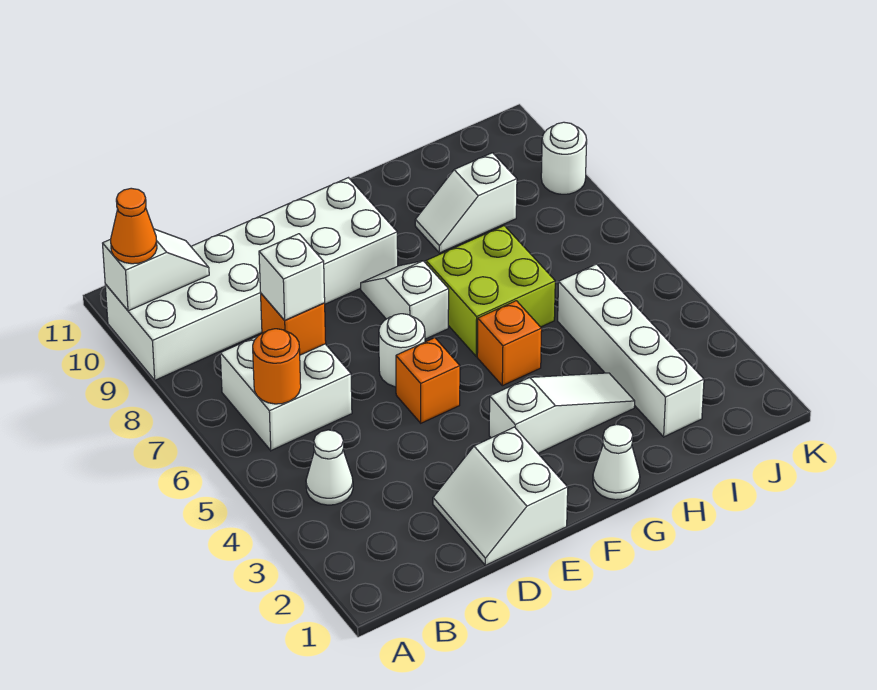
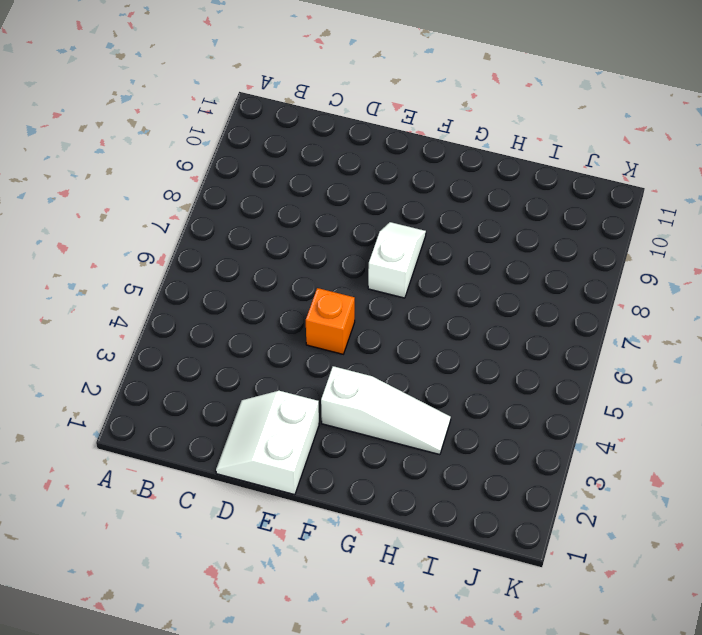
none -> white 2x6 brick [105,178,398,380]
none -> white 1x1 cone [306,430,353,505]
none -> white 2x2 brick [220,336,352,451]

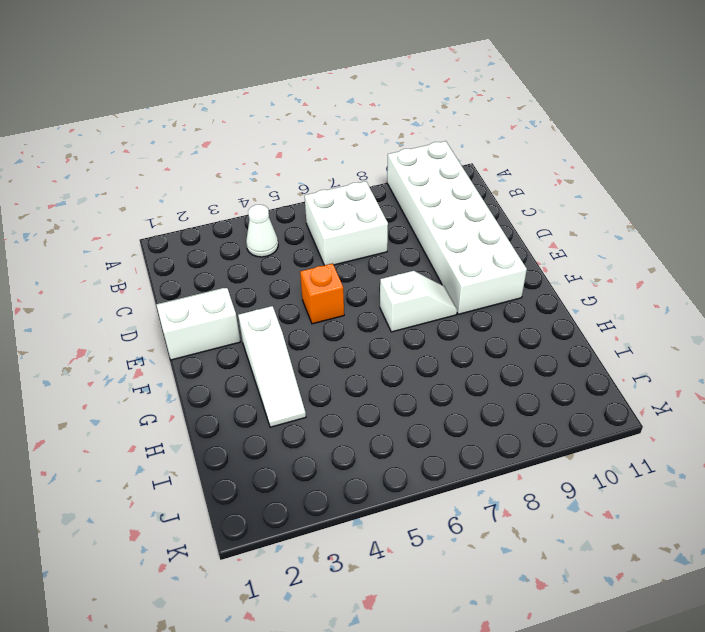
none -> white 1x1 round brick [379,314,425,387]
none -> white 1x1 cone [593,425,640,500]
none -> orange 1x1 brick [477,301,542,386]

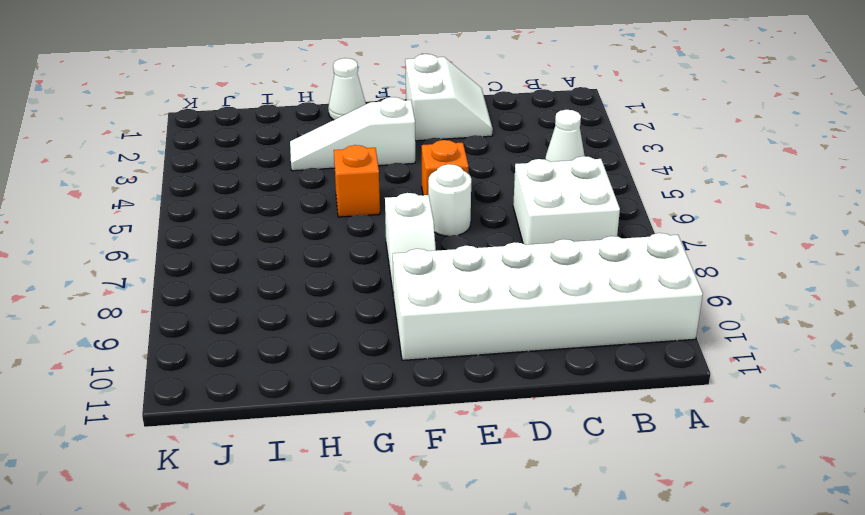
none -> lime 2x2 brick [426,226,555,356]
none -> white 1x2 slope [415,153,517,253]
none -> white 1x4 brick [558,264,704,437]

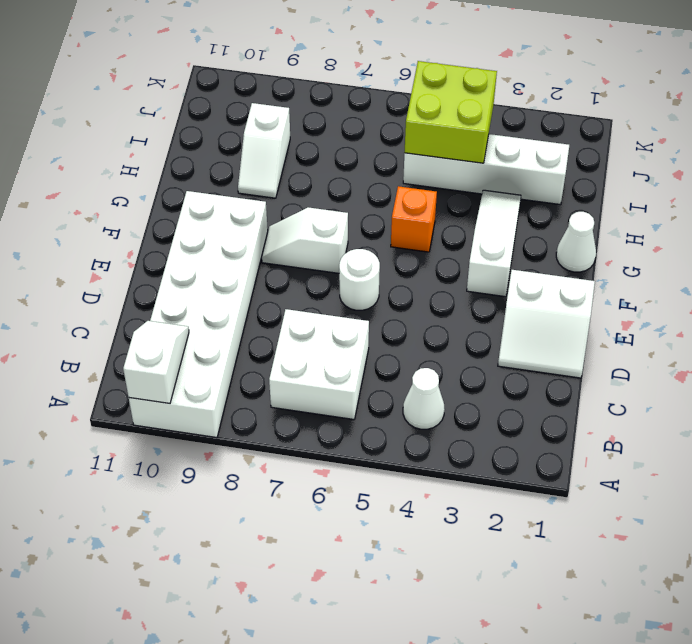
lime 2x2 brick [405,61,497,163] -> lime 2x2 brick moved to [426,226,555,356]
none -> orange 1x1 brick [396,338,460,423]
none -> white 1x1 round brick [541,122,587,194]
none -> orange 1x1 round brick [253,329,301,404]

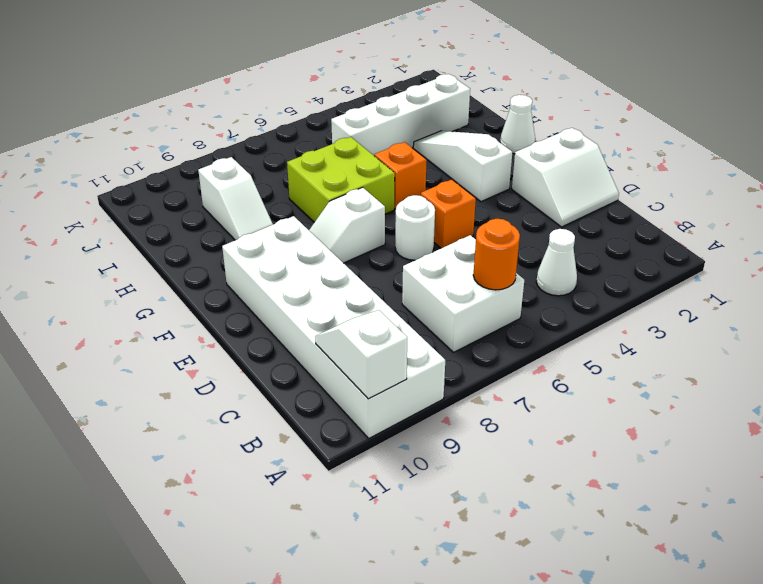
none -> white 1x1 round brick [541,122,587,194]
none -> orange 1x1 brick [261,294,326,355]
none -> orange 1x1 cone [111,188,157,264]

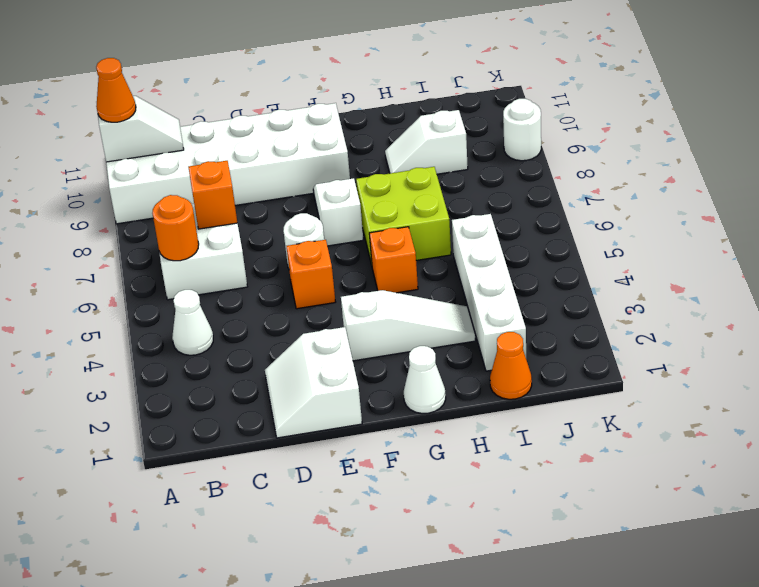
orange 1x1 cone [490,332,532,399] -> none
none -> white 1x1 brick [259,234,325,320]

